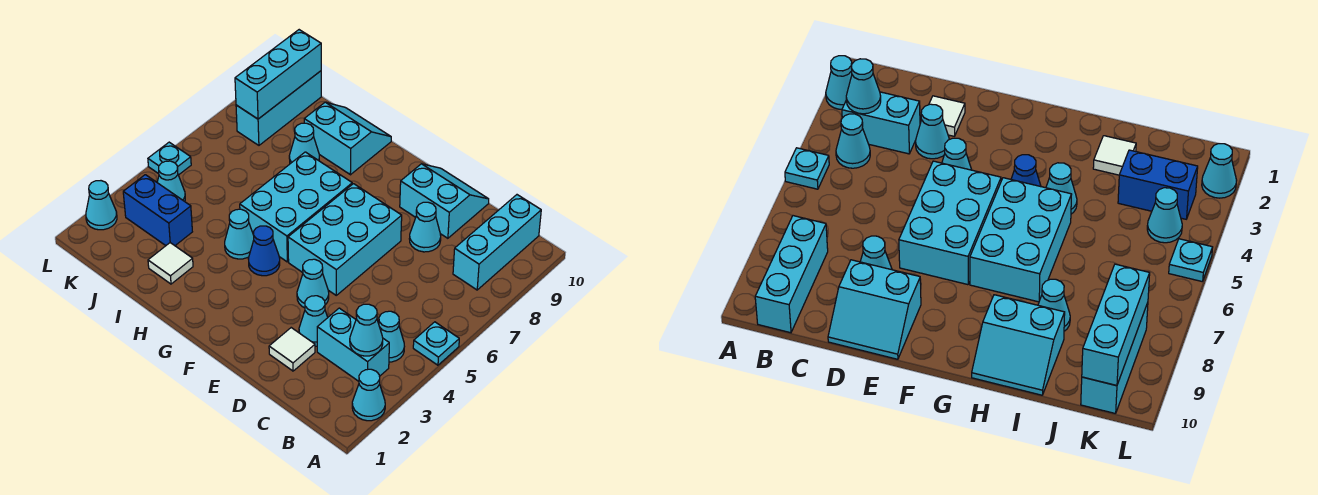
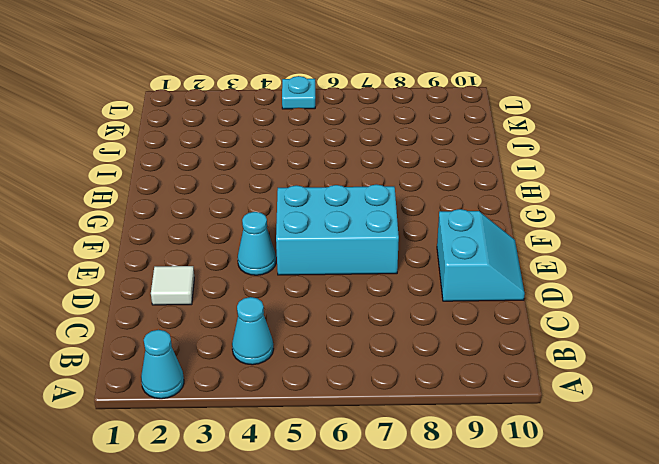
none -> cyan 1x1 plate [413,322,459,365]
none -> cyan 1x2 brick [317,308,389,381]
none -> cyan 1x3 brick [453,195,541,290]

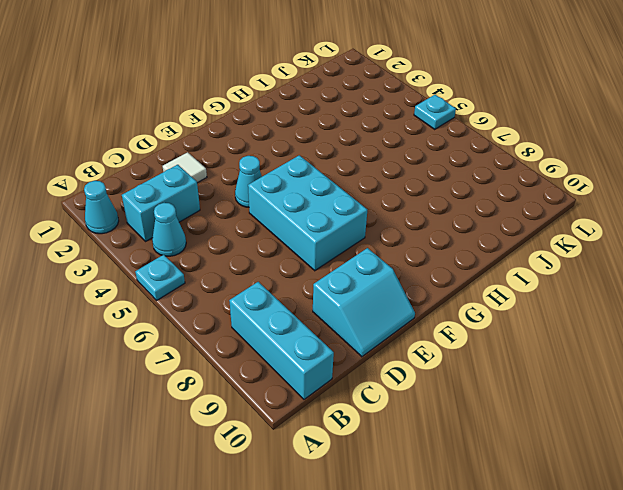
none -> cyan 1x1 cone [299,296,328,346]
none -> cyan 1x1 cone [409,202,441,252]
none -> blue 1x1 cone [248,226,280,276]

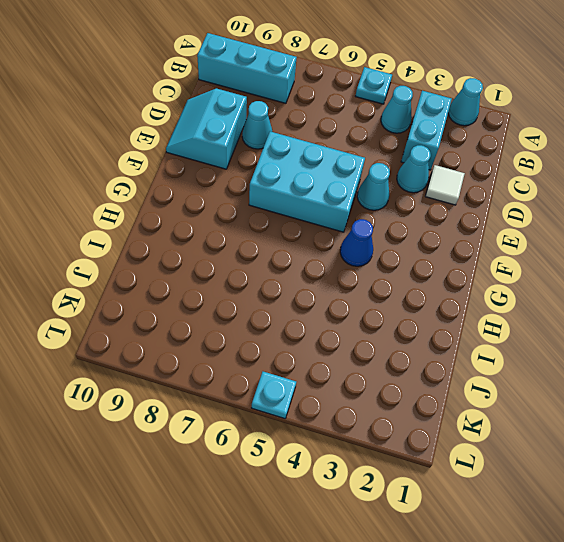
none -> cyan 2x3 brick [240,152,352,262]
none -> cyan 1x1 cone [225,209,254,259]
none -> cyan 2x2 slope [304,102,391,175]

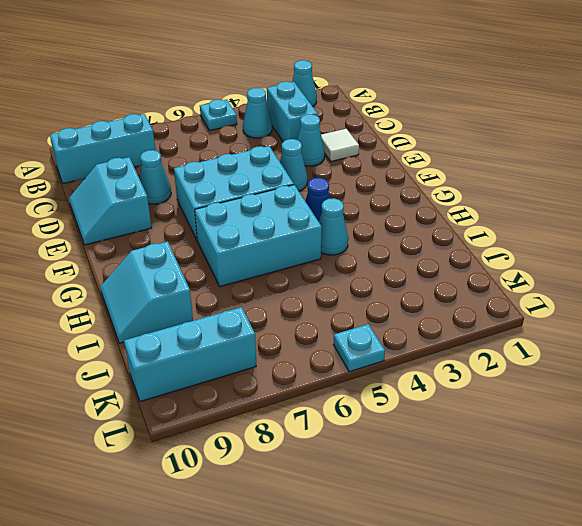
none -> white 1x1 tile [148,243,193,284]
none -> cyan 1x1 cone [289,123,319,164]
none -> blue 1x2 brick [123,175,192,246]

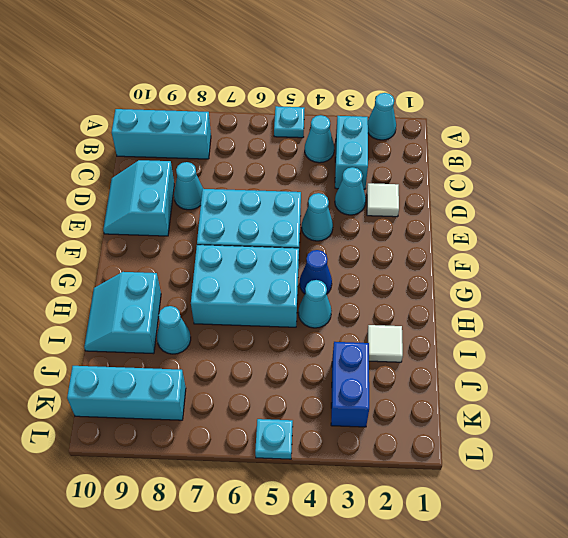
none -> cyan 1x1 cone [157,161,185,201]
none -> cyan 1x1 cone [86,181,117,230]
none -> cyan 1x1 cone [350,304,383,356]

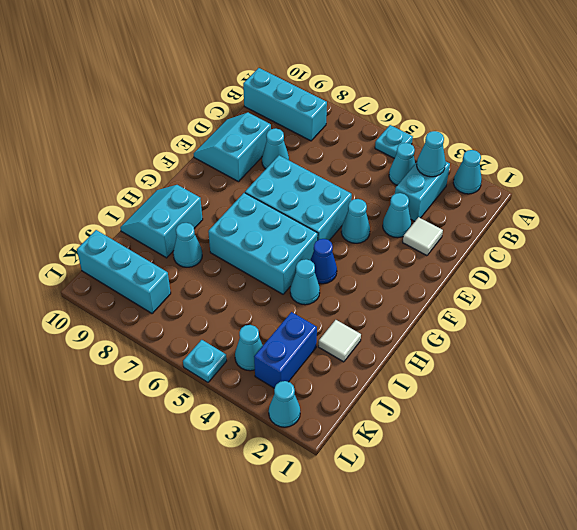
none -> cyan 1x3 brick [235,30,321,119]

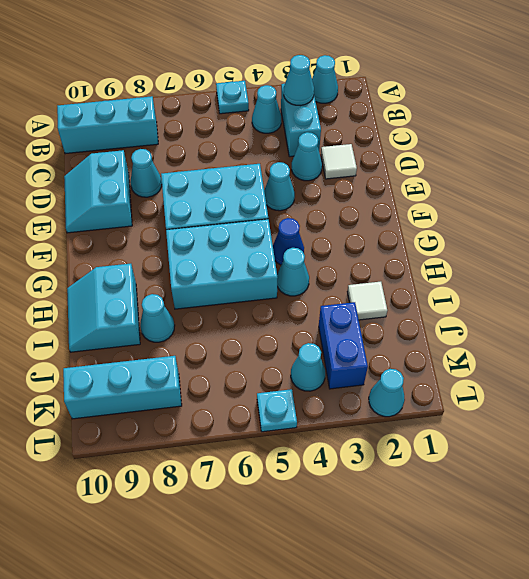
none -> cyan 1x3 brick [235,30,321,119]

